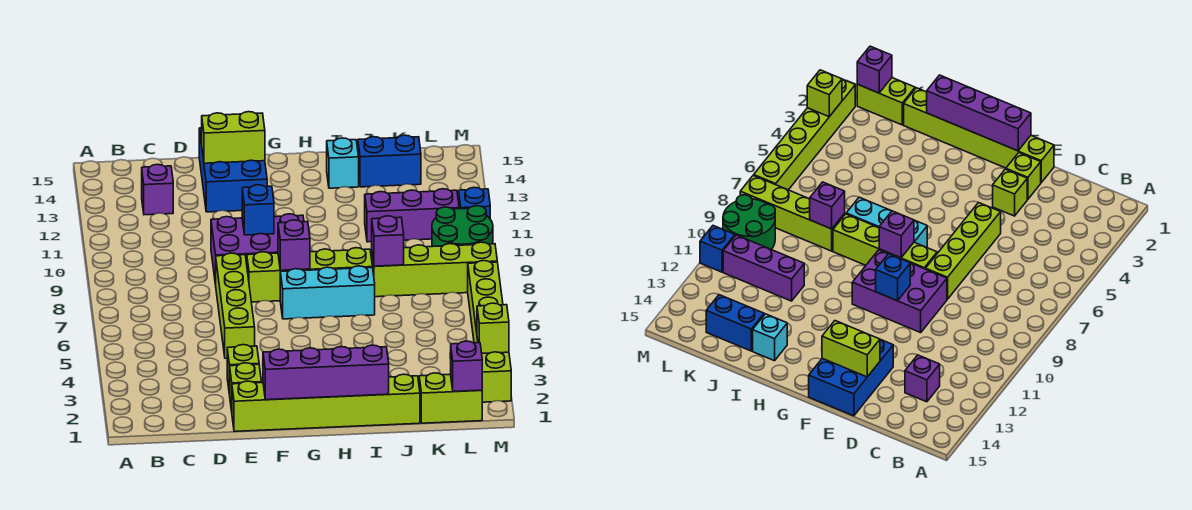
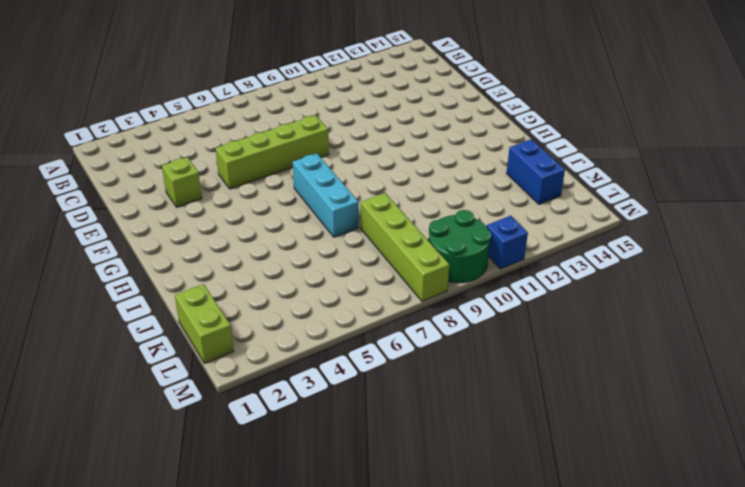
none -> purple 1x1 brick [142,165,173,215]
none -> lime 1x6 brick [232,374,420,431]
none -> lime 1x1 brick [230,363,262,411]

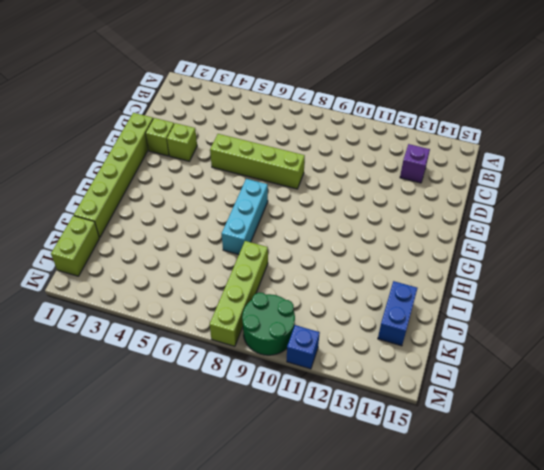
none -> purple 2x3 brick [211,214,304,285]
none -> blue 2x3 brick [199,128,267,212]
none -> lime 1x4 brick [247,248,373,302]

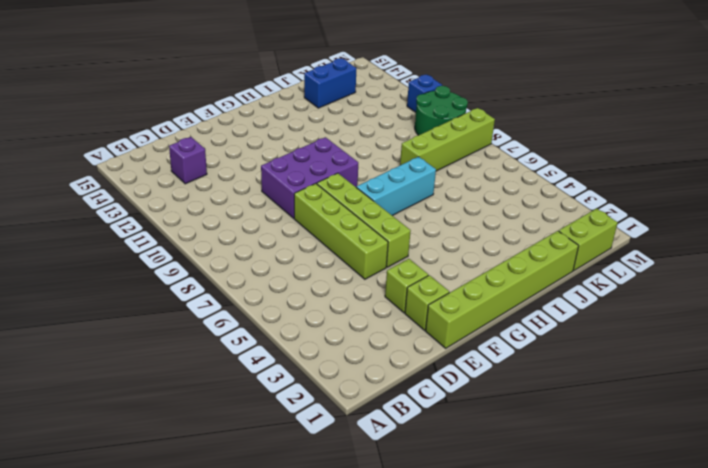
lime 1x4 brick [317,173,411,267] -> lime 1x4 brick turned to [247,248,373,302]
none -> blue 2x3 brick [199,128,267,212]
none -> cyan 1x1 brick [327,138,359,188]
none -> purple 1x3 brick [365,189,459,242]

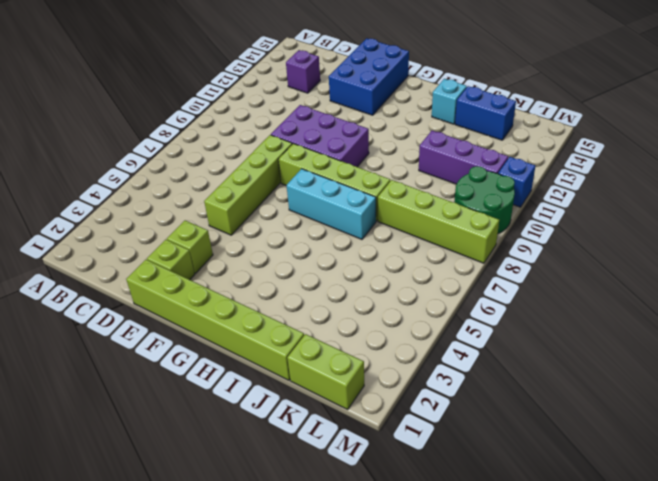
none -> lime 1x6 brick [468,261,511,402]
none -> lime 1x2 brick [202,112,265,163]
none -> purple 1x4 brick [263,345,389,400]

